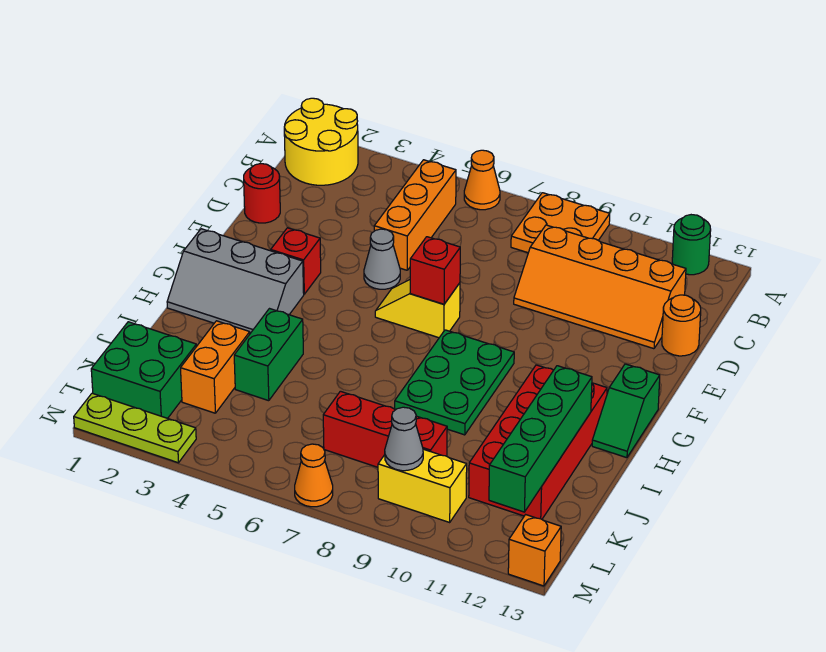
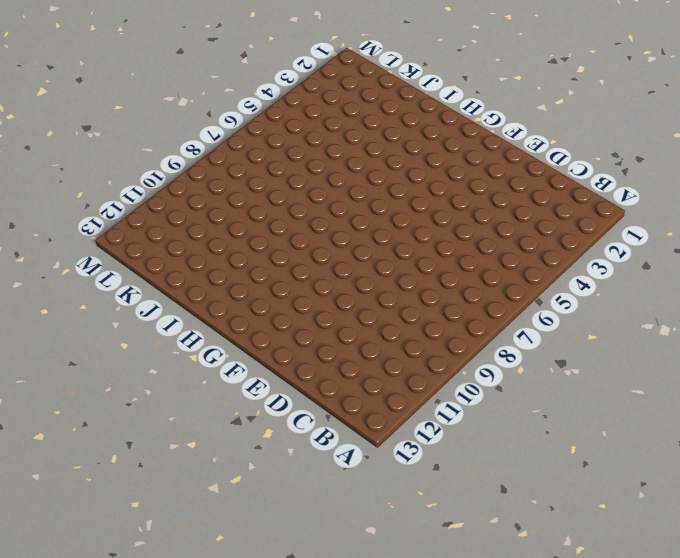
none -> yellow 2x2 round brick [284,98,358,185]
none -> orange 1x1 cone [464,150,500,210]
none -> orange 2x2 plate [511,193,610,253]

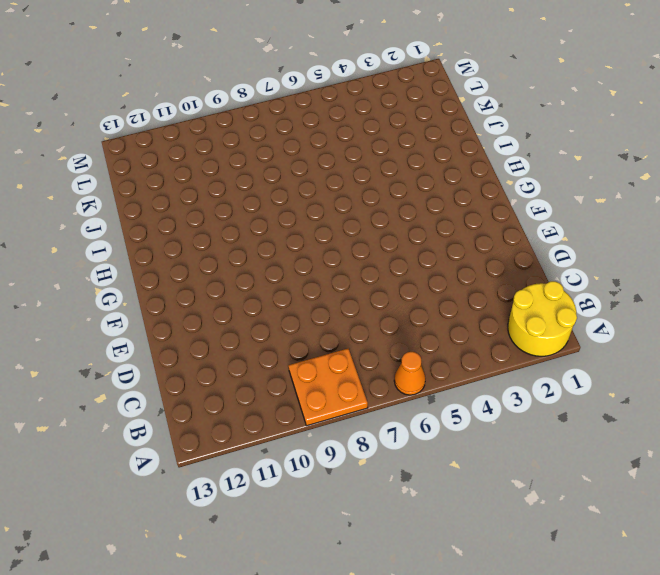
none -> green 1x1 round brick [672,215,711,275]
none -> orange 1x3 brick [374,160,456,270]
none -> orange 2x4 slope [514,225,686,349]

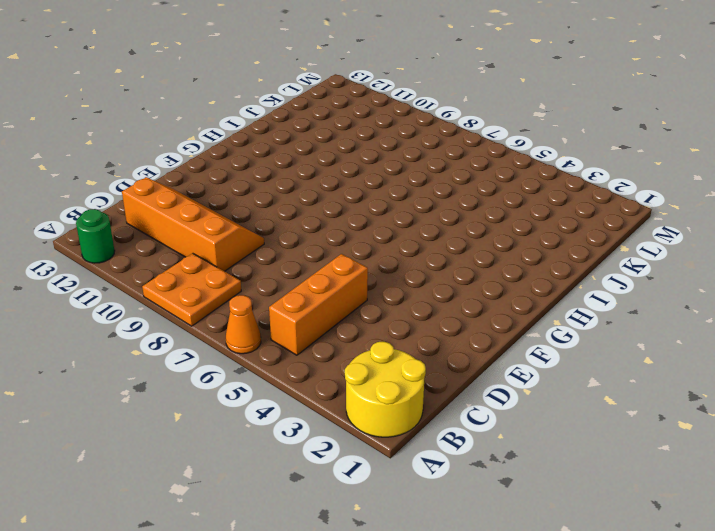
none -> red 1x1 round brick [244,164,280,223]
none -> orange 1x1 round brick [662,295,701,356]
none -> grey 1x1 cone [364,229,400,289]

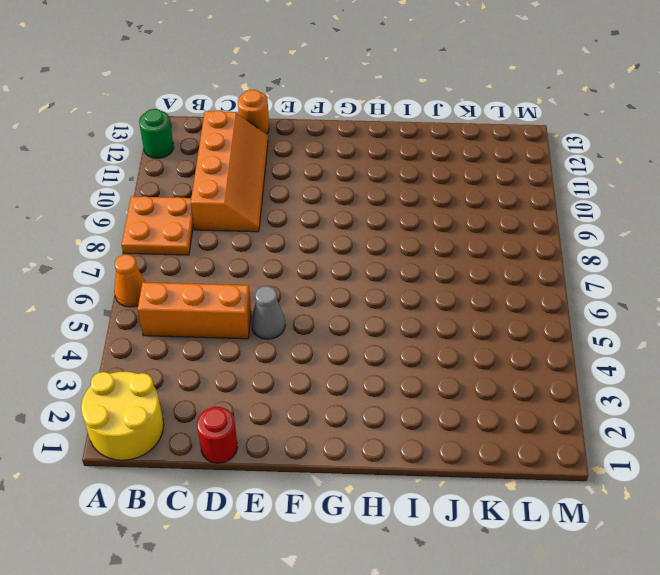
none -> red 1x1 brick [271,228,321,294]
none -> yellow 1x2 slope [375,280,460,338]
none -> grey 2x3 slope [167,229,304,333]

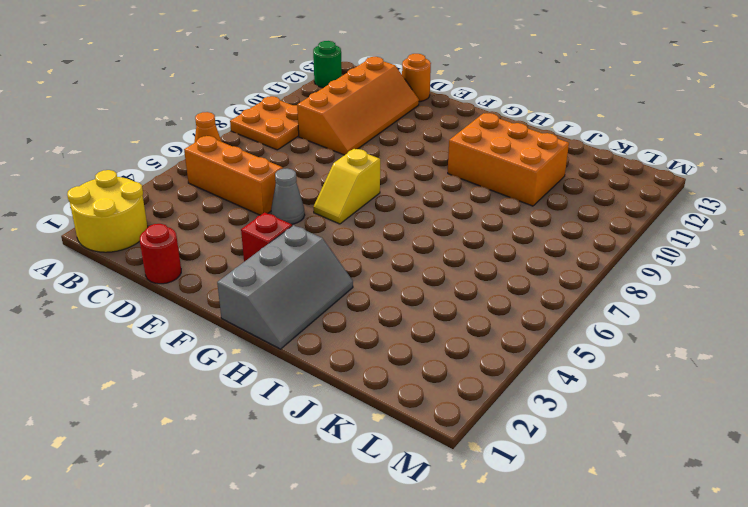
orange 2x3 brick [448,113,569,206] -> red 2x4 brick [469,365,607,519]
none -> green 2x3 plate [395,330,514,435]
none -> green 1x2 slope [592,364,660,458]
none -> green 1x2 brick [234,309,303,401]

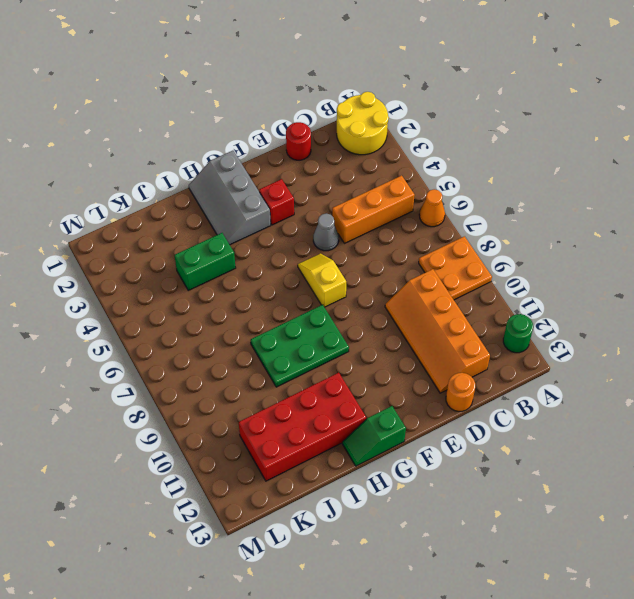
none -> orange 1x2 brick [181,321,250,413]
none -> green 2x2 brick [91,322,196,418]
none -> red 1x3 brick [323,391,447,467]

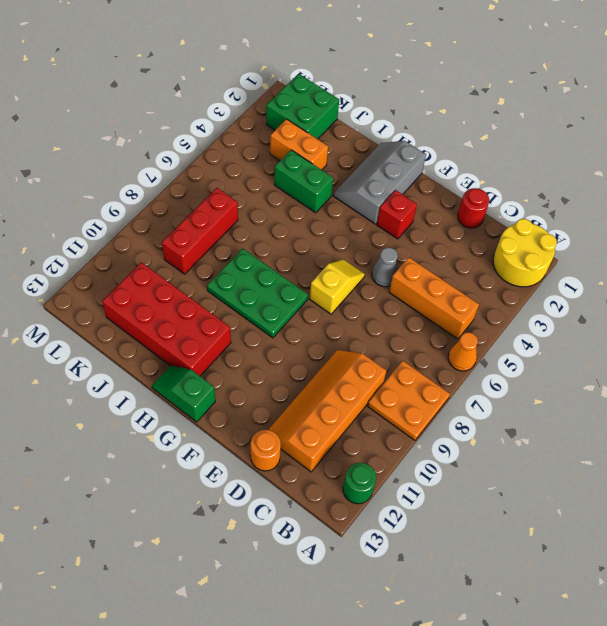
none -> yellow 1x2 brick [378,449,467,522]
none -> lime 1x3 plate [74,393,196,463]
none -> orange 1x1 cone [295,444,333,507]

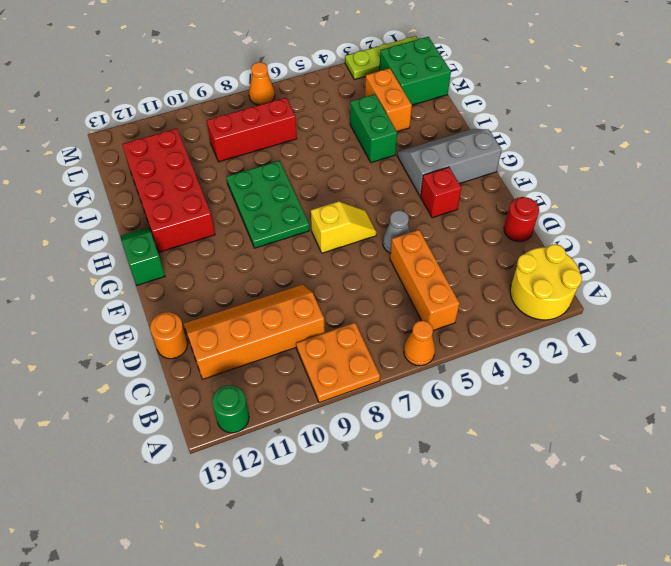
none -> yellow 1x2 brick [378,449,467,522]
none -> orange 1x1 brick [508,515,561,586]
none -> red 1x1 brick [410,237,460,304]

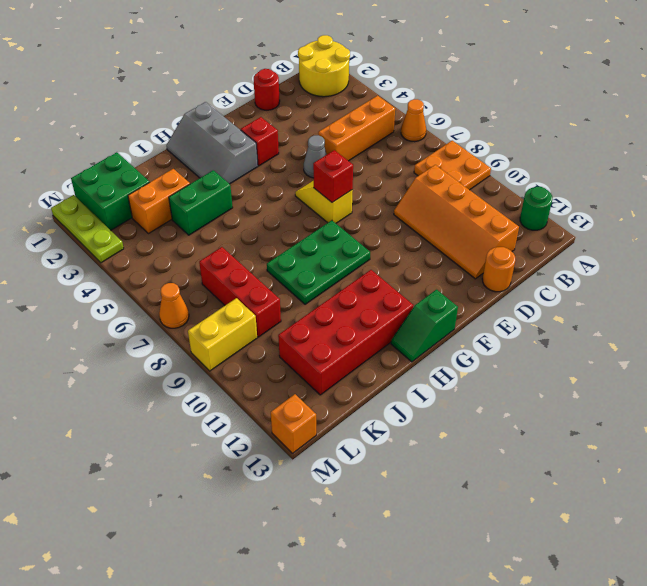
yellow 1x2 brick [188,298,257,371] -> yellow 1x2 brick turned to [378,449,467,522]
none -> green 1x4 brick [489,366,592,512]
none -> grey 1x1 cone [385,407,423,471]

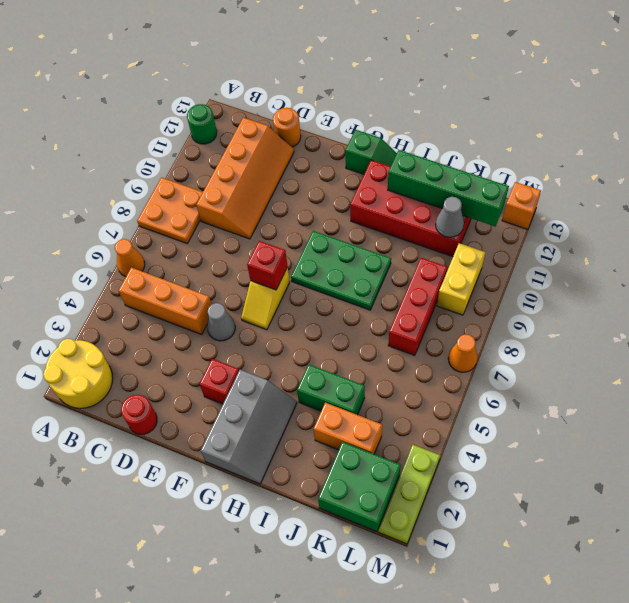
grey 1x1 cone [436,197,464,237] -> grey 1x1 cone moved to [385,407,423,471]

